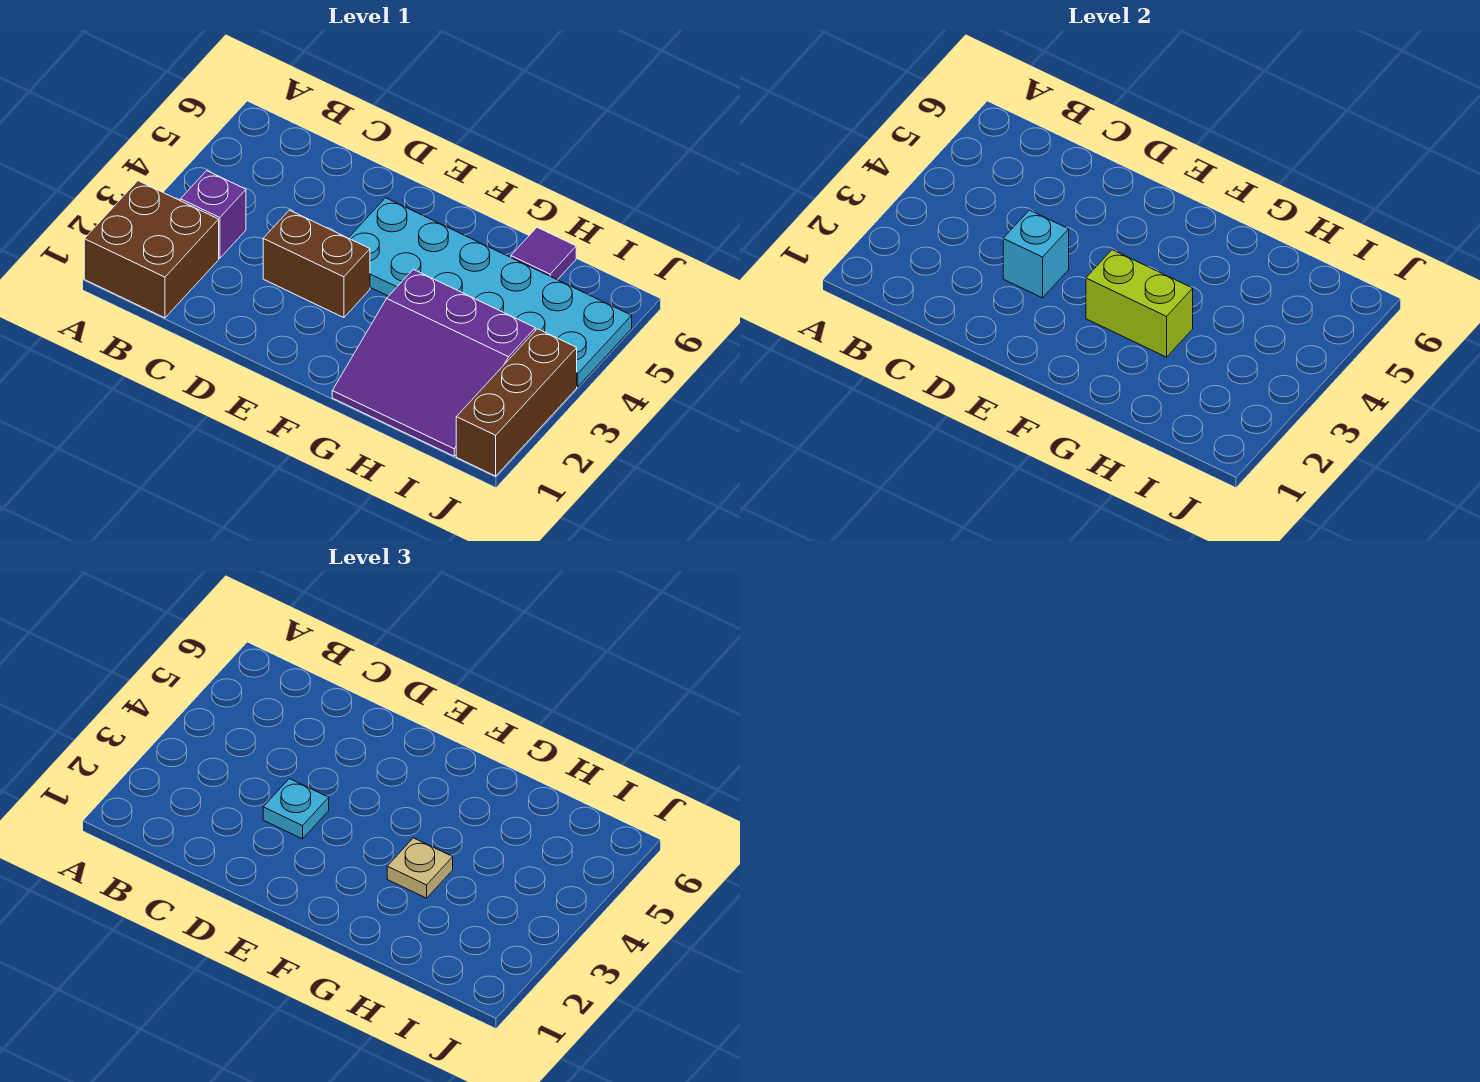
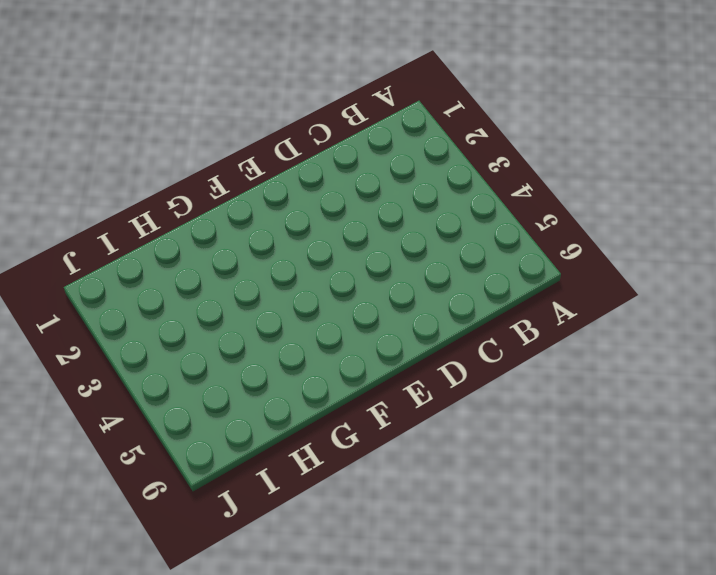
none -> brown 2x2 brick [84,181,219,318]
none -> purple 1x1 brick [181,171,246,258]

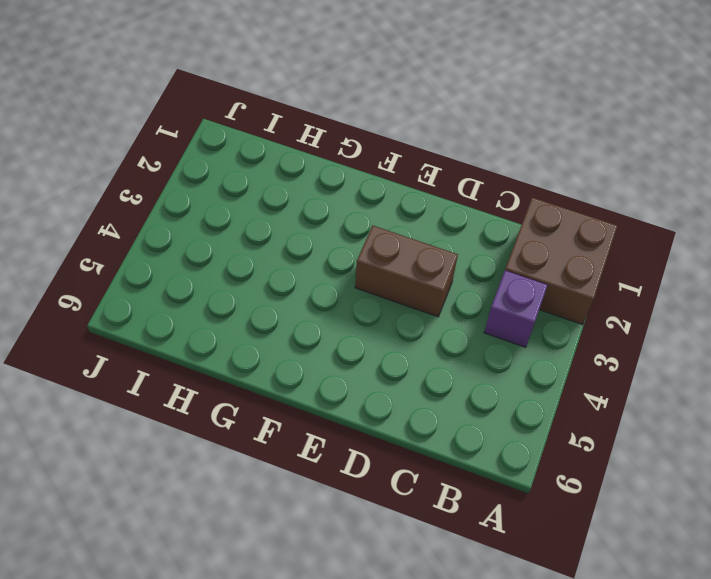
none -> cyan 2x6 plate [349,198,632,387]
none -> purple 3x3 slope [332,270,535,456]

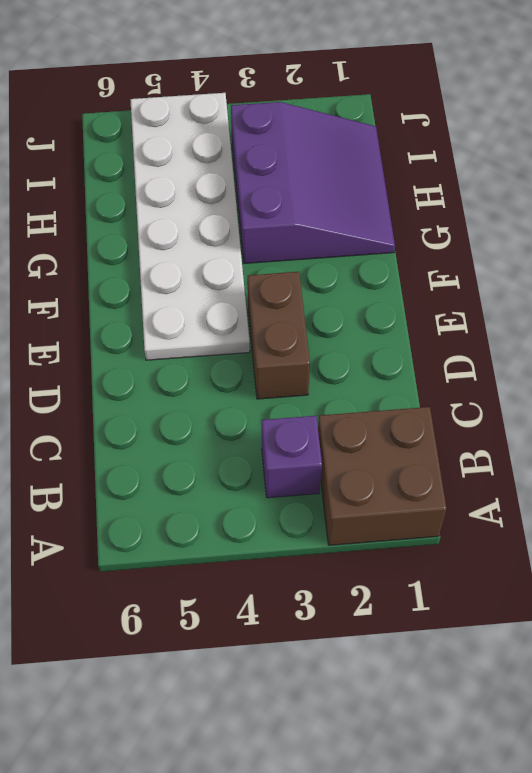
white 2x6 plate [130,93,250,360] -> cyan 2x6 plate [349,198,632,387]
none -> purple 1x1 tile [511,227,576,280]
none -> brown 1x3 brick [456,329,577,476]

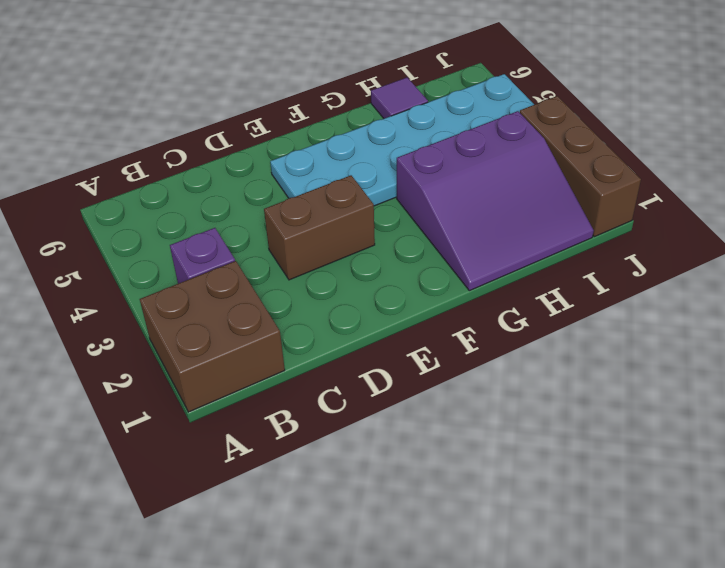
none -> cyan 1x1 brick [1003,210,1069,298]
none -> lime 1x2 brick [1086,250,1193,357]

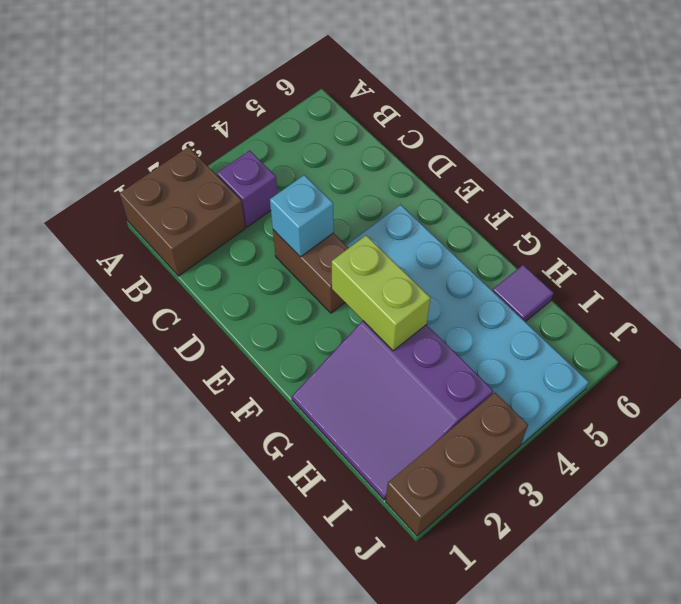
none -> cyan 1x1 plate [263,779,329,839]
none -> tan 1x1 plate [387,838,453,898]

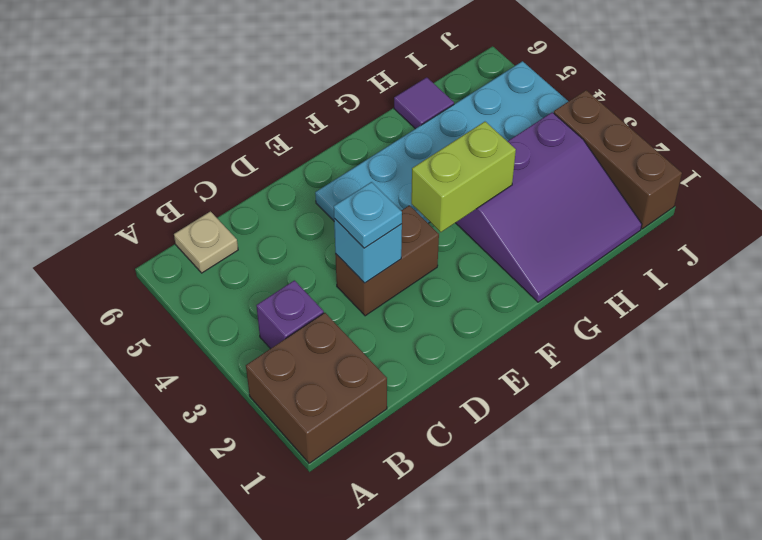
tan 1x1 plate [174,211,238,273] -> tan 1x1 plate moved to [387,838,453,898]

